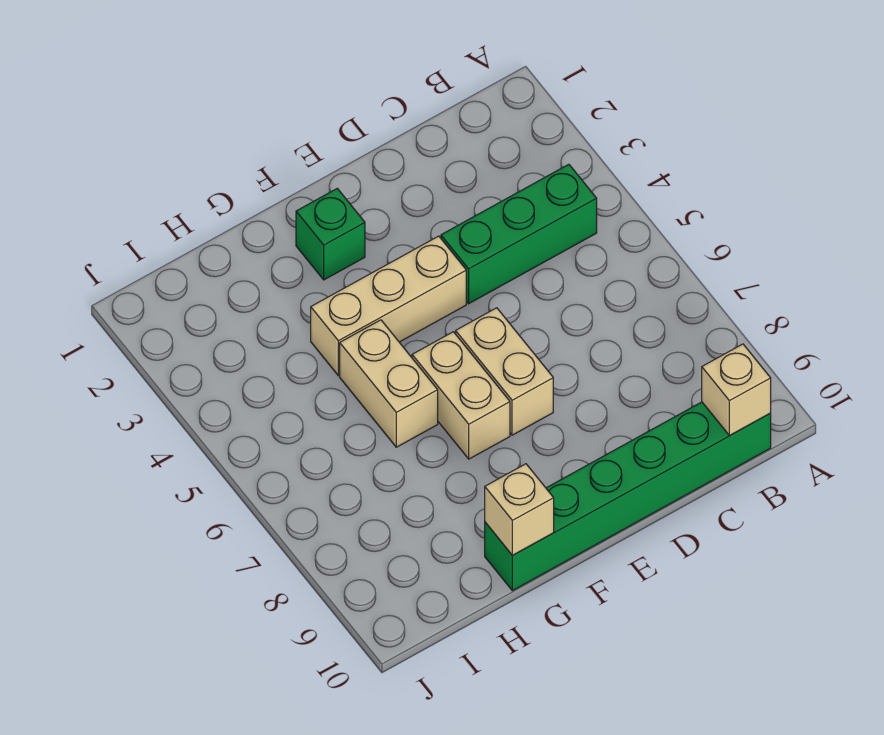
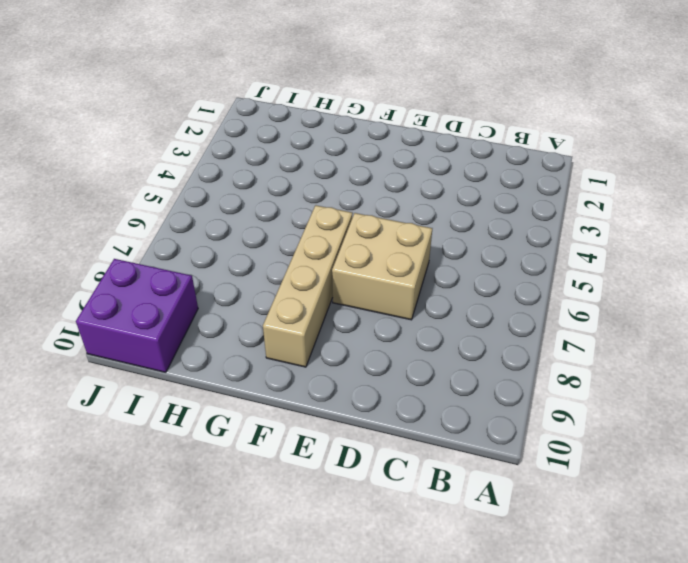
tan 2x2 brick [332,213,432,320] -> tan 1x2 brick [456,308,553,435]
tan 1x4 brick [263,205,353,367] -> tan 1x2 brick [412,332,510,459]
purple 2x2 brick [76,259,198,372] -> none
none -> green 1x3 brick [441,164,597,304]
none -> green 1x6 brick [485,402,771,591]

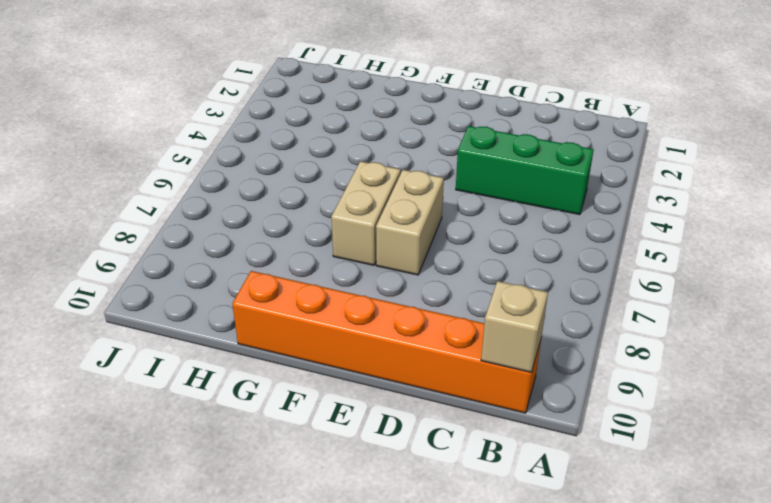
orange 1x6 brick [232,271,541,413] -> green 1x6 brick [485,402,771,591]
none -> tan 1x3 brick [311,236,466,376]
none -> green 1x1 brick [296,188,365,280]

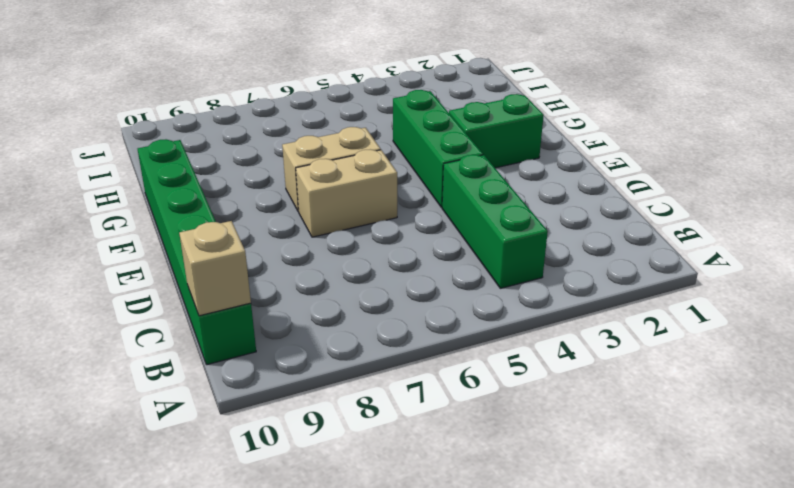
green 1x3 brick [393,90,483,207] -> tan 1x3 brick [311,236,466,376]
green 1x2 brick [449,94,543,168] -> green 1x1 brick [296,188,365,280]
none -> tan 1x2 brick [340,320,438,447]
none -> tan 1x1 brick [485,464,554,555]

